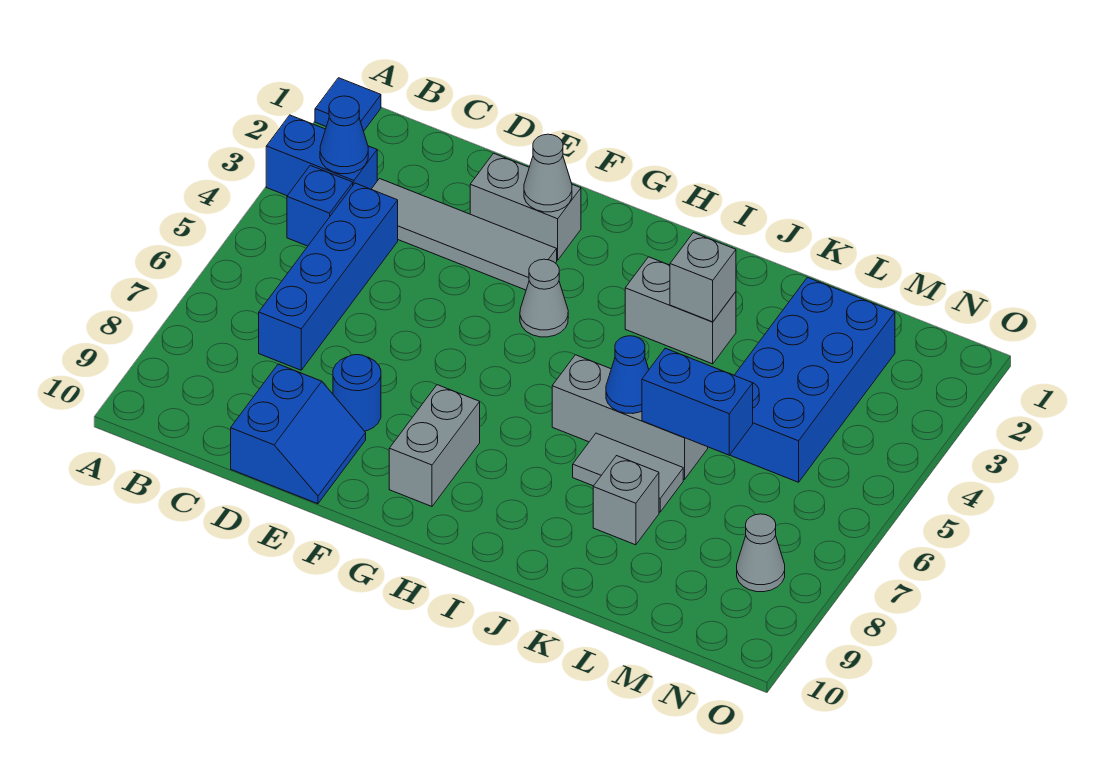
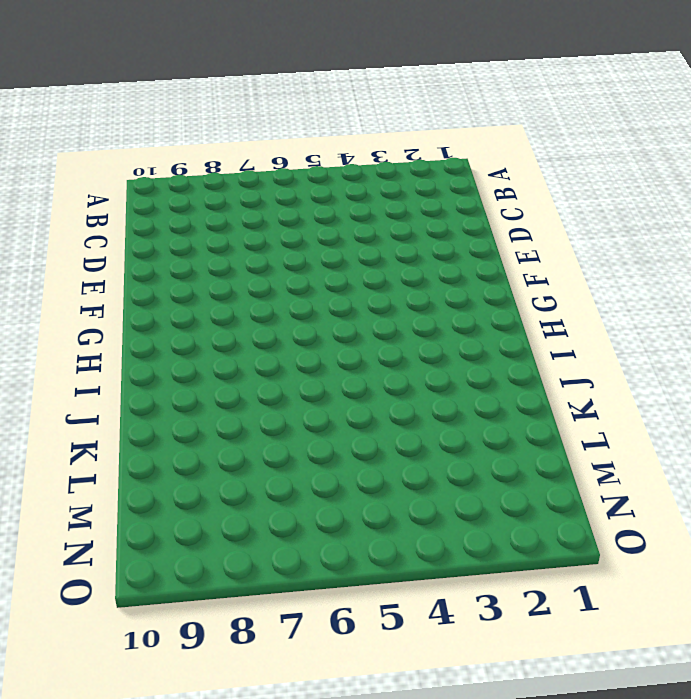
none -> blue 1x1 tile [315,78,381,131]
none -> blue 1x2 brick [266,115,377,196]
none -> blue 1x1 brick [287,165,353,246]

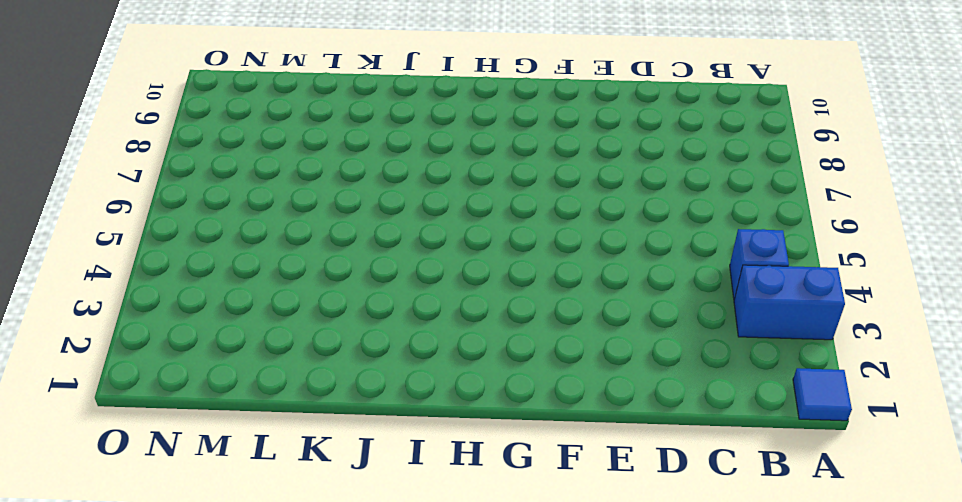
none -> grey 1x4 tile [371,179,557,290]
none -> blue 1x4 brick [259,183,398,370]
none -> blue 2x2 slope [231,364,366,504]

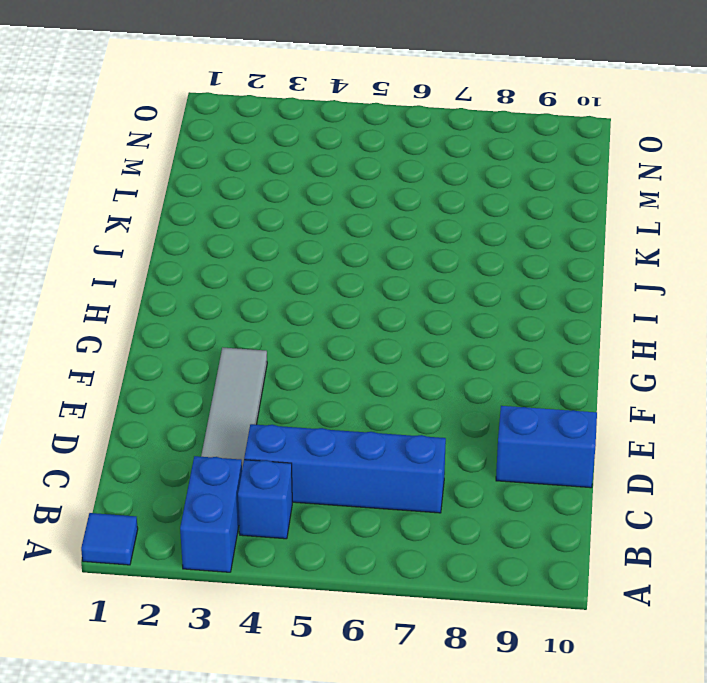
none -> grey 1x2 brick [470,153,581,260]
none -> blue 1x1 round brick [333,355,381,431]
none -> grey 1x1 cone [520,259,568,337]

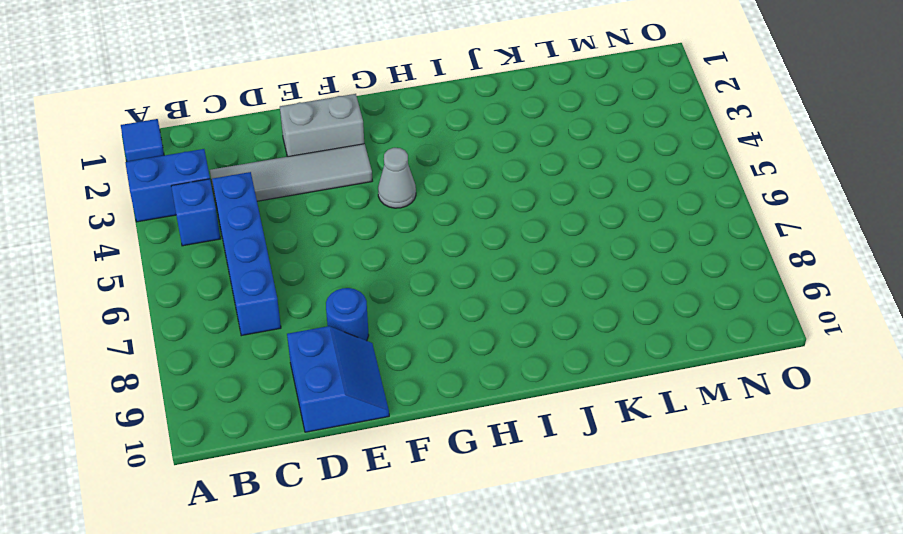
none -> grey 1x2 brick [389,385,480,506]
none -> grey 1x2 brick [625,257,736,364]
none -> grey 1x3 brick [552,355,708,480]

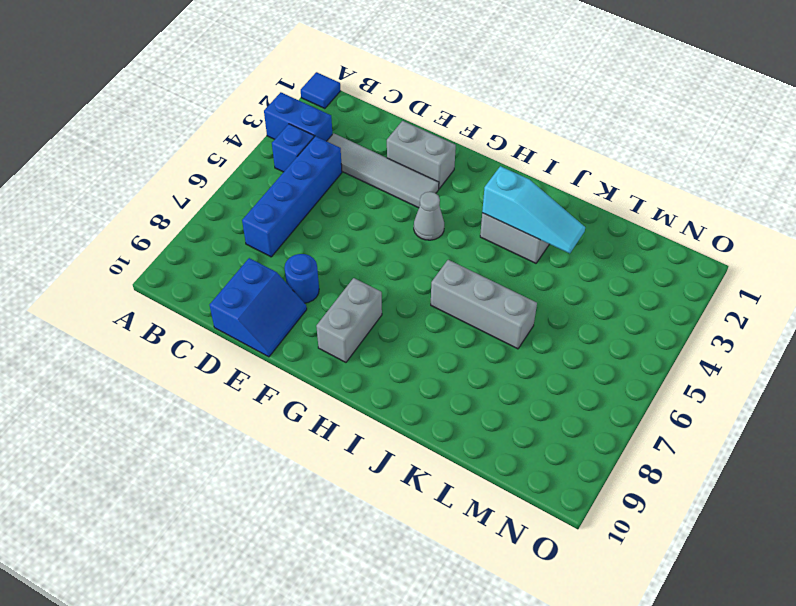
cyan 1x3 slope [482,166,585,253] -> grey 1x1 brick [670,233,736,322]
none -> grey 1x2 tile [573,433,683,512]
none -> grey 1x1 brick [593,456,659,545]
none -> blue 2x4 brick [730,277,895,482]

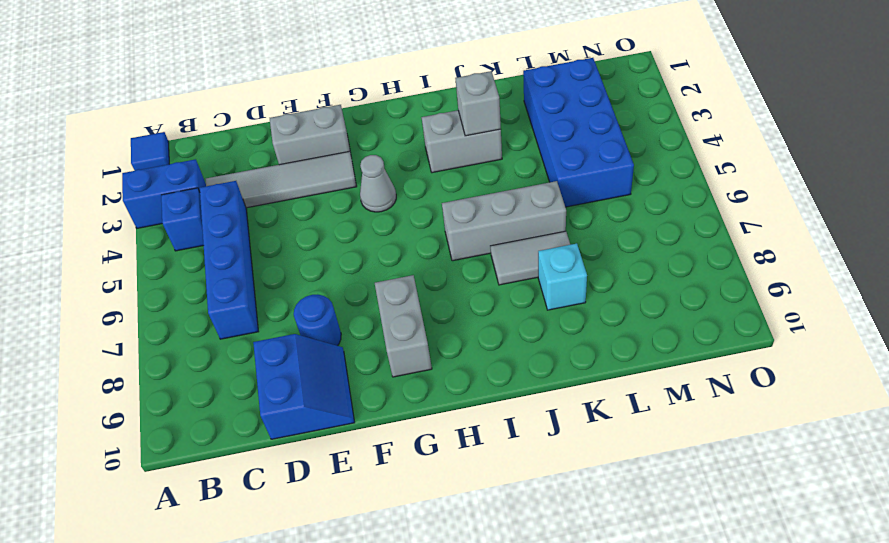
cyan 1x1 brick [538,244,587,310] -> grey 1x1 brick [593,456,659,545]
none -> grey 1x1 cone [737,514,785,592]
none -> blue 1x1 cone [320,96,368,174]
none -> grey 1x1 cone [524,134,572,212]

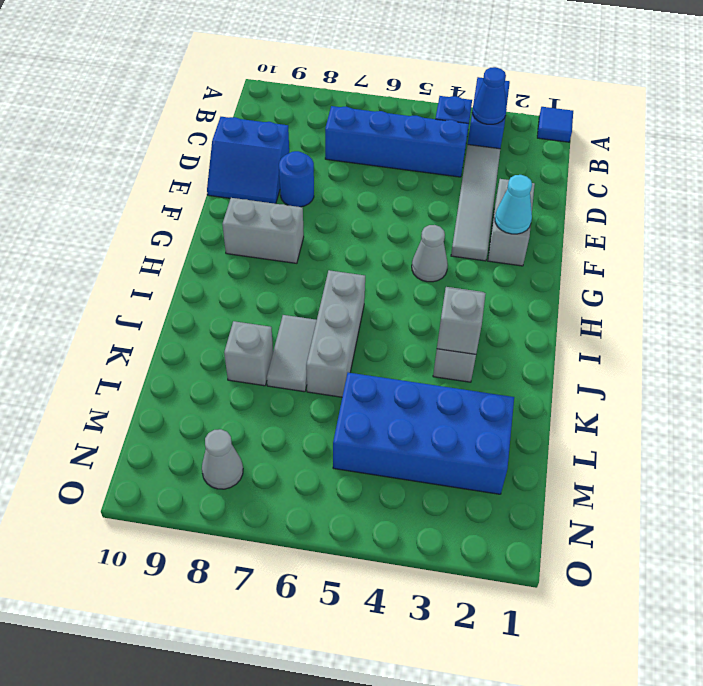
cyan 1x1 cone [495,175,532,234] -> grey 1x1 cone [524,134,572,212]
none -> blue 1x1 cone [606,336,649,414]
none -> blue 1x2 brick [642,348,753,455]

